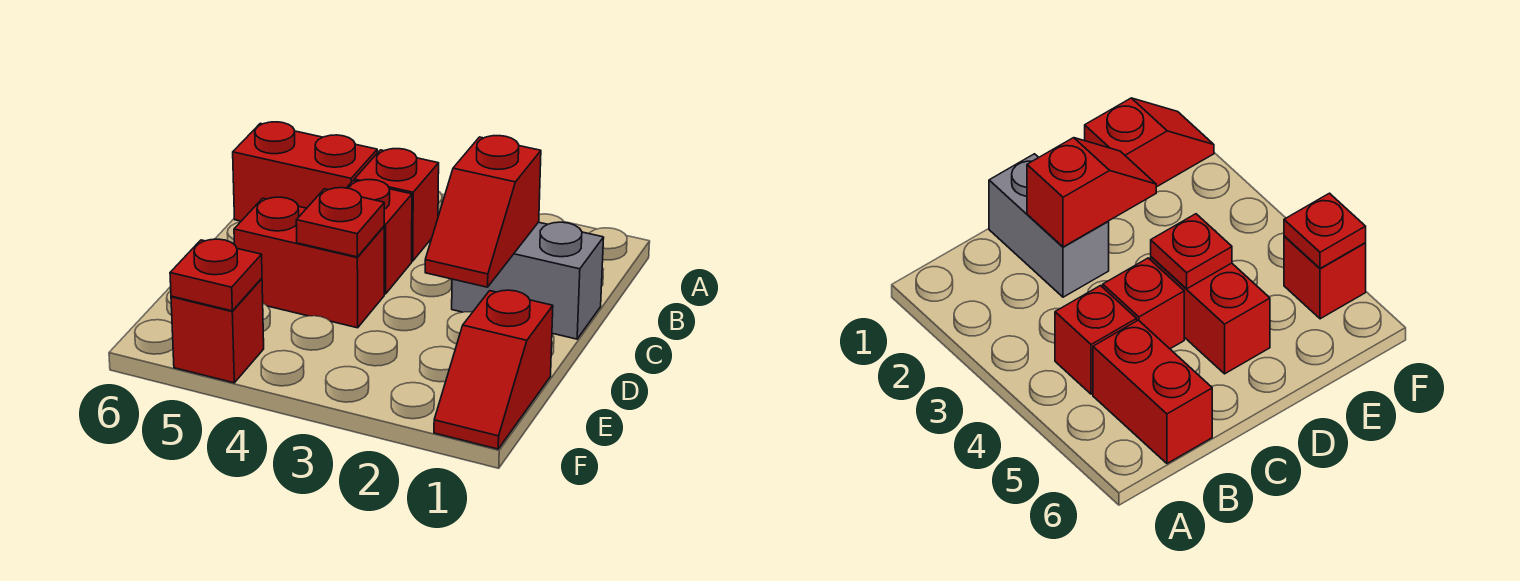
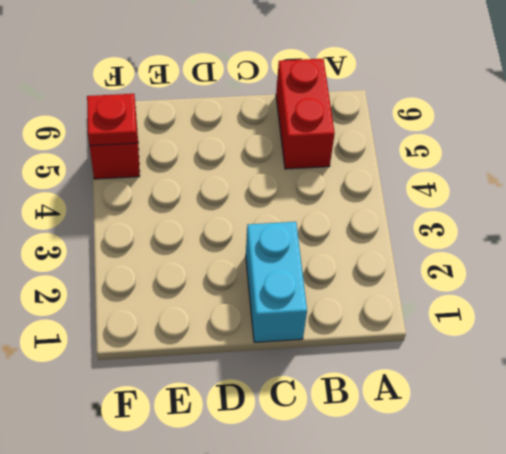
cyan 1x2 brick [246,222,307,342] -> grey 1x2 brick [452,222,604,339]
none -> red 1x1 brick [354,149,439,261]
none -> red 1x1 brick [347,180,412,294]

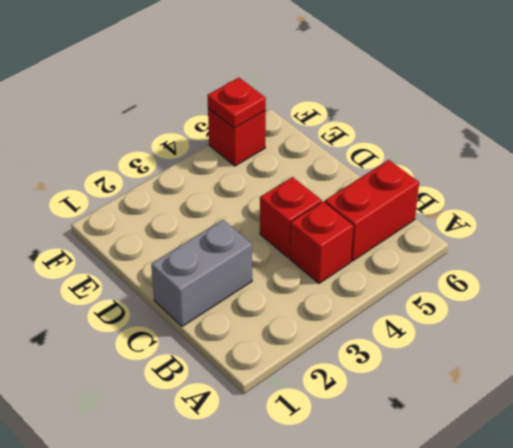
none -> red 1x2 brick [234,197,384,328]
none -> red 1x2 slope [434,290,553,449]

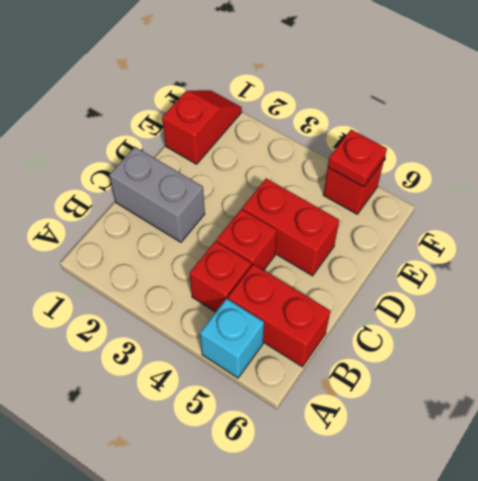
cyan 1x1 brick [200,299,264,378] -> none
none -> red 1x2 slope [425,136,541,287]
none -> red 1x1 plate [296,188,384,257]

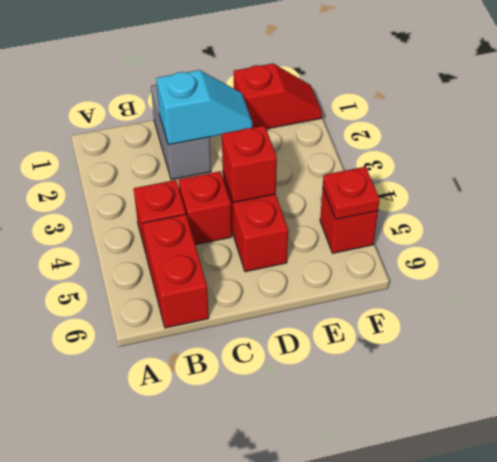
cyan 1x2 slope [156,70,252,145] -> red 1x2 slope [425,136,541,287]
red 1x1 brick [222,125,277,203] -> red 1x1 plate [296,188,384,257]

